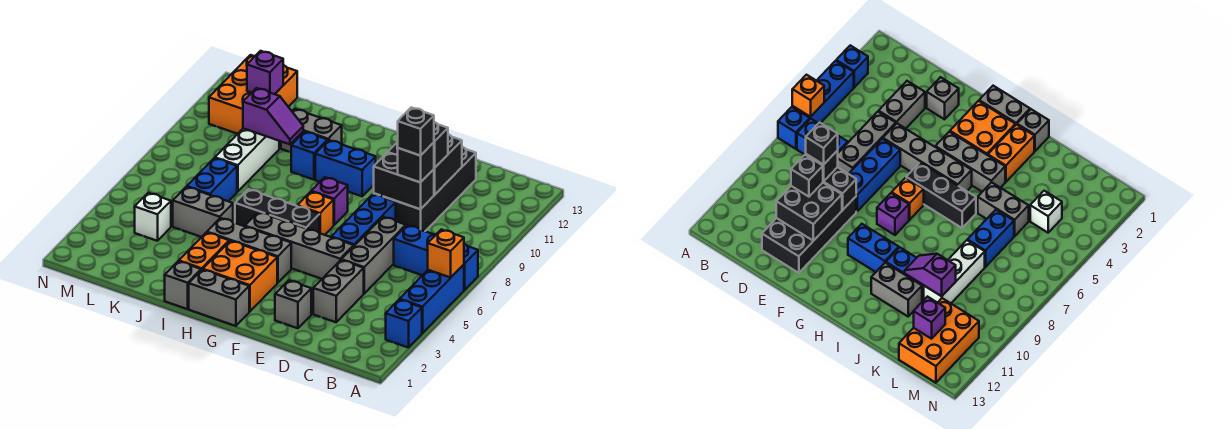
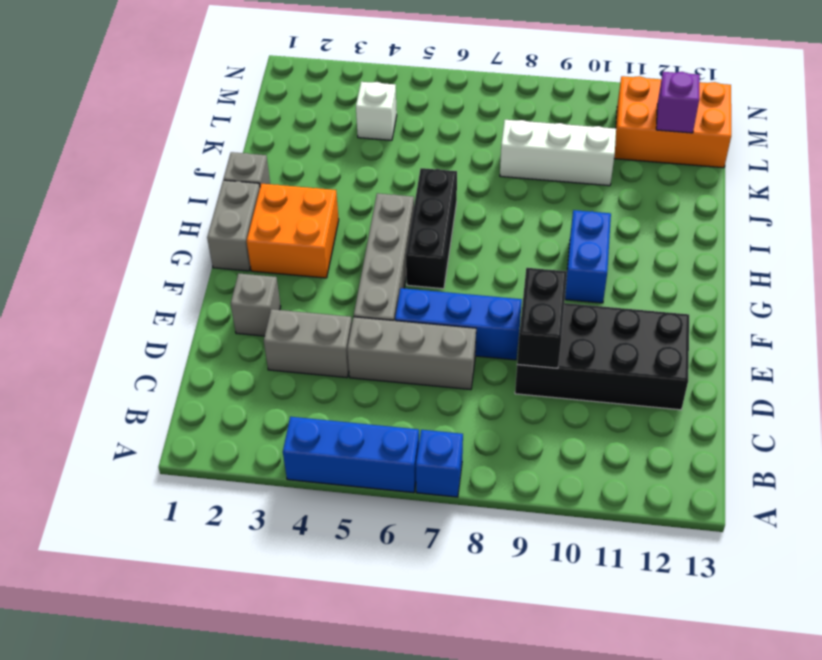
none -> blue 1x1 brick [386,299,422,348]
none -> blue 1x2 brick [394,225,435,275]
none -> grey 1x3 brick [207,218,291,283]
none -> orange 1x1 brick [297,192,334,235]

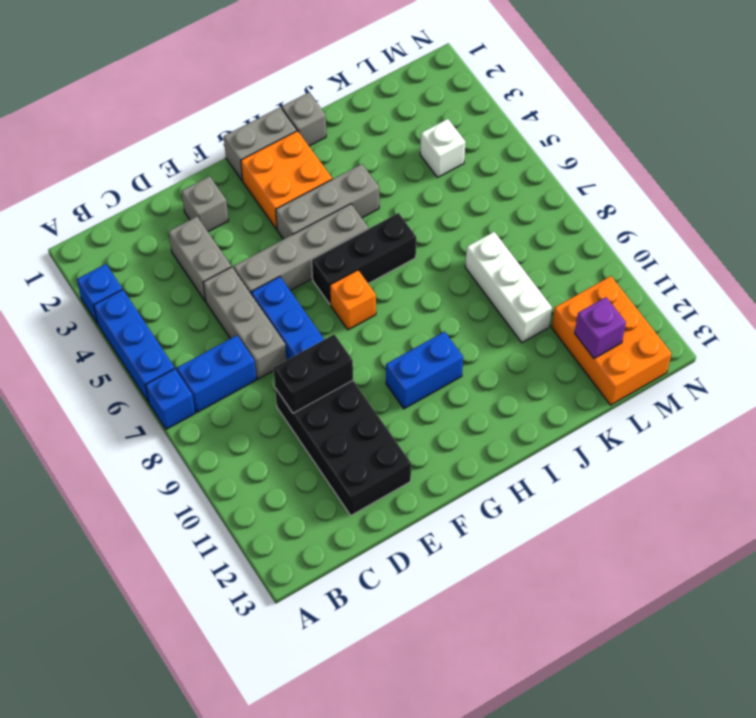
none -> purple 1x1 brick [311,177,348,225]
none -> orange 1x2 brick [179,232,229,270]
none -> blue 1x1 brick [291,132,328,180]
none -> grey 1x2 brick [281,109,342,152]

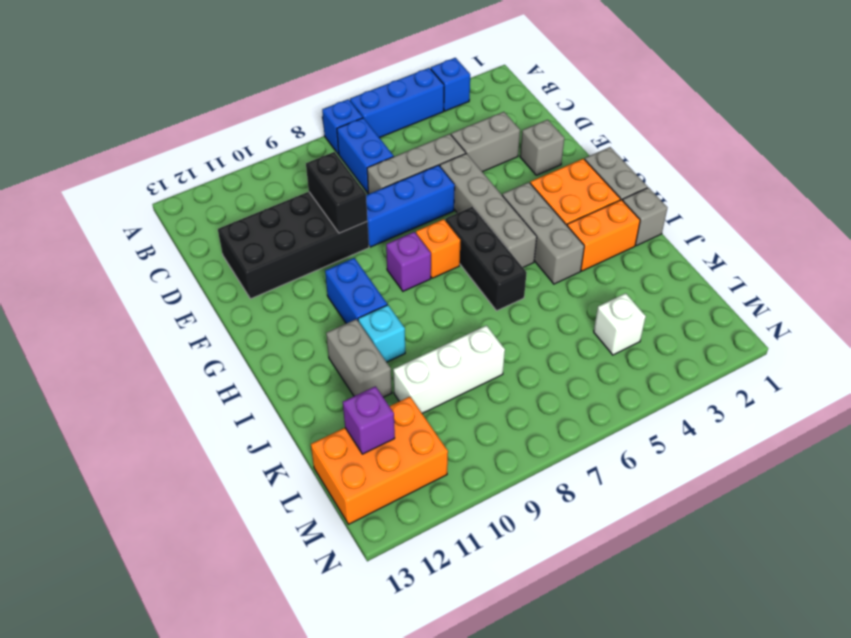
cyan 1x1 brick [358,305,405,362] -> blue 1x1 brick [291,132,328,180]
none -> grey 1x2 brick [173,187,233,237]
none -> blue 1x2 brick [187,158,237,201]
none -> orange 1x1 brick [428,230,464,278]
none -> black 2x2 brick [388,134,462,195]

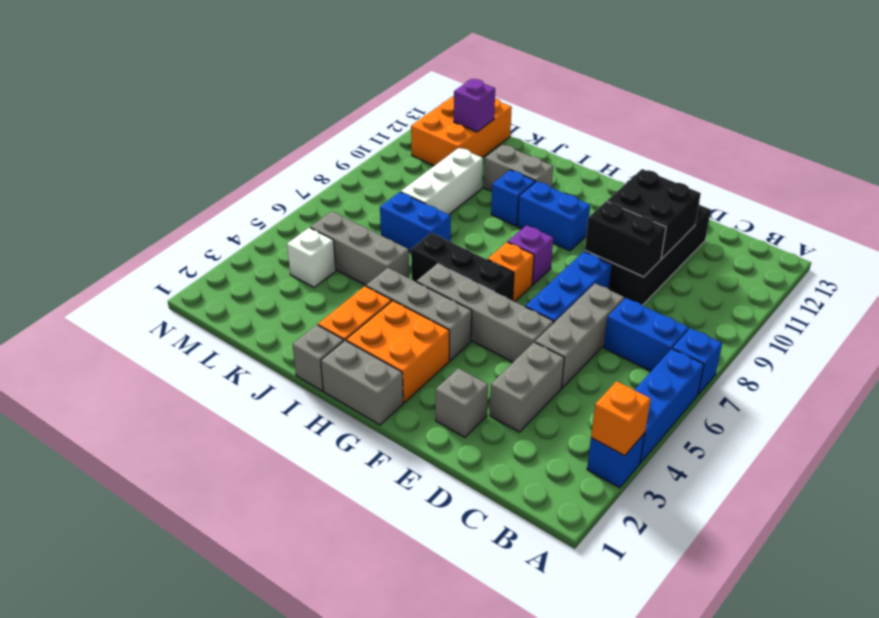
orange 1x1 brick [591,381,651,456] -> orange 1x1 brick moved to [428,230,464,278]
grey 1x3 brick [310,211,409,285] -> grey 1x2 brick [173,187,233,237]
blue 1x2 brick [380,192,451,252] -> blue 1x2 brick turned to [187,158,237,201]
none -> purple 1x2 slope [243,88,303,144]
none -> black 1x1 brick [398,142,434,182]
none -> black 1x1 brick [434,122,448,168]
none -> black 1x1 brick [397,108,434,156]

